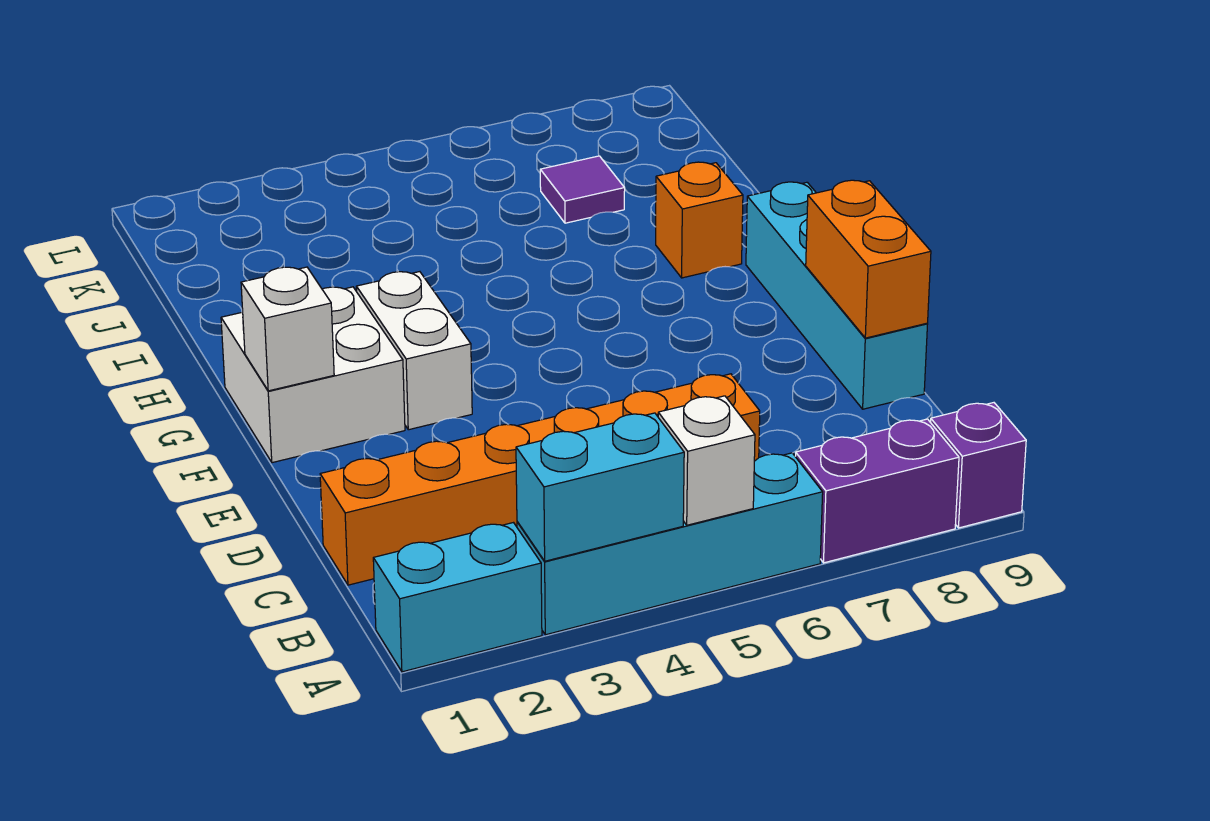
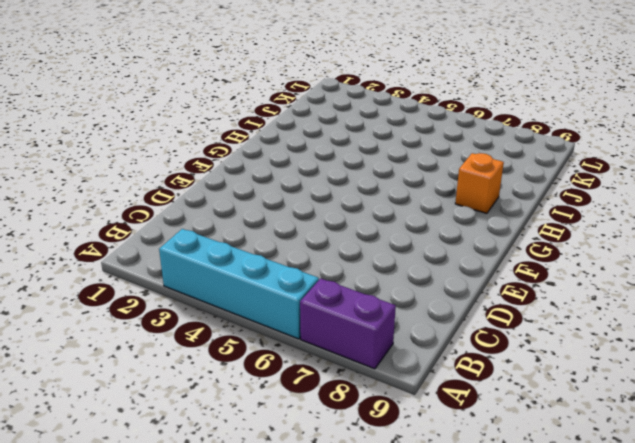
none -> cyan 1x2 brick [373,523,542,672]
none -> purple 1x1 brick [931,403,1026,528]
none -> orange 1x6 brick [320,374,760,585]

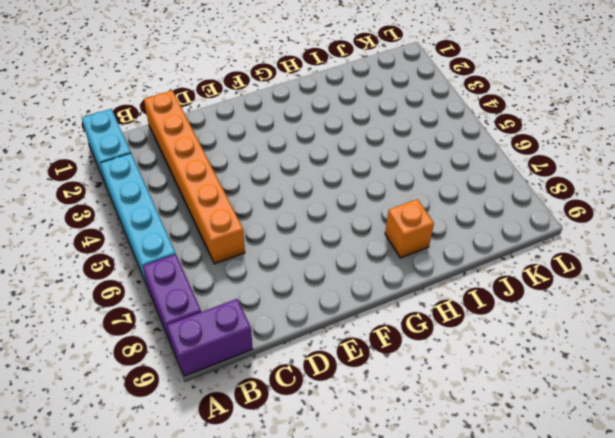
purple 1x2 brick [167,299,253,376] -> purple 1x1 brick [931,403,1026,528]
none -> cyan 1x4 brick [746,182,928,409]
none -> white 2x2 brick [221,287,405,463]
none -> white 1x2 brick [356,272,472,430]

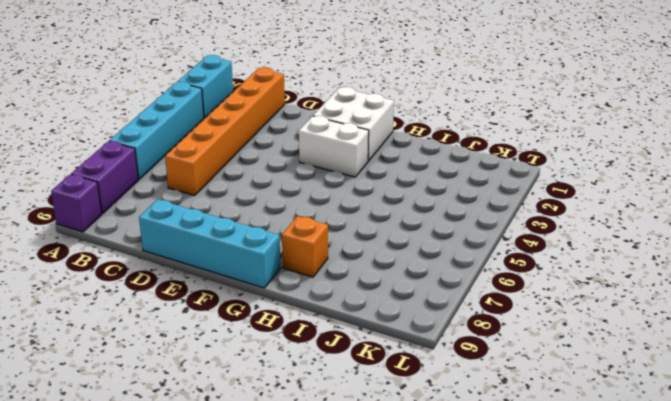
none -> purple 1x1 tile [540,156,625,223]
none -> cyan 1x2 brick [516,413,684,561]
none -> white 1x1 brick [658,396,755,525]

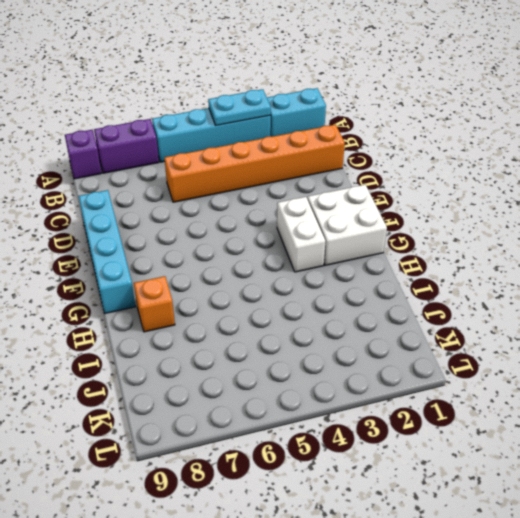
cyan 1x2 plate [208,89,271,125] -> cyan 1x2 brick [516,413,684,561]
none -> purple 1x1 tile [540,156,625,223]
none -> white 1x1 brick [658,396,755,525]
none -> orange 1x2 brick [806,180,931,338]

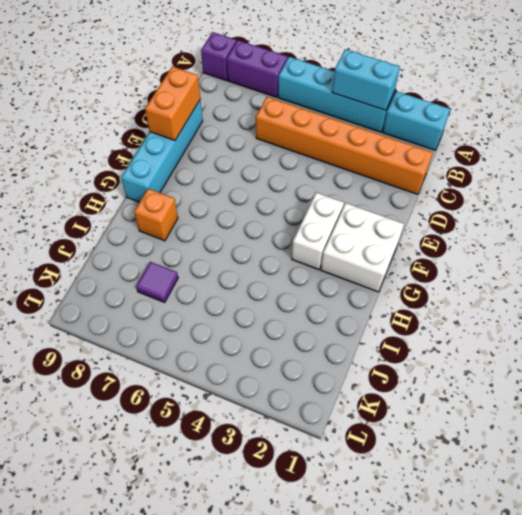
none -> white 1x1 brick [658,396,755,525]
none -> white 1x1 brick [241,267,334,391]

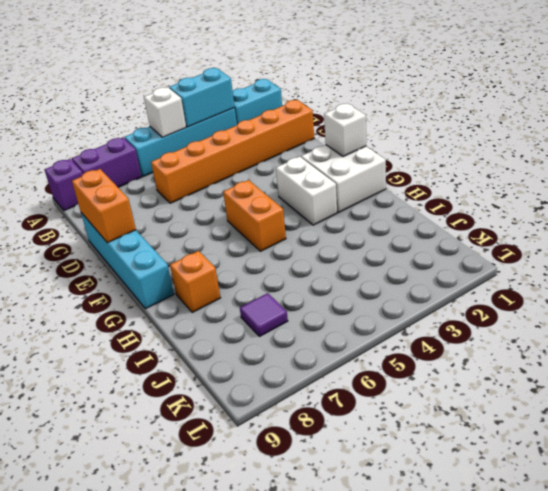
orange 1x2 brick [223,180,286,251] -> none

